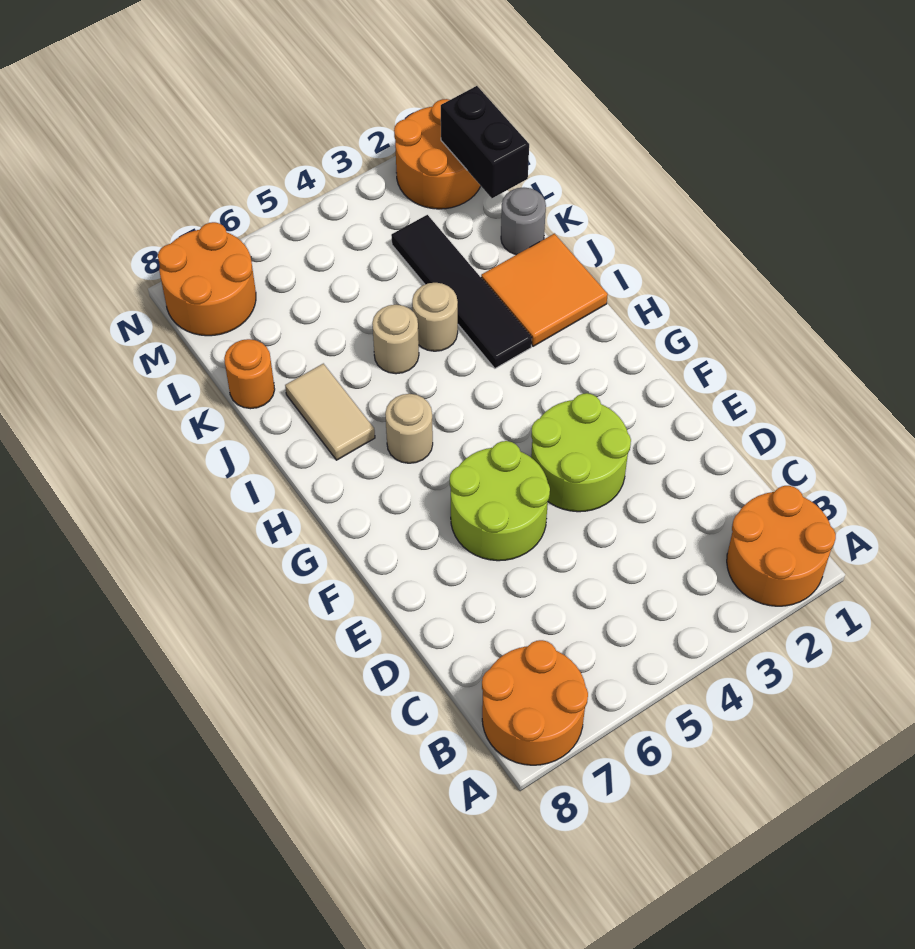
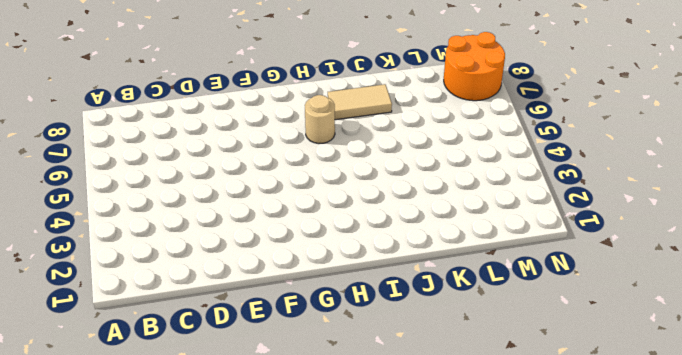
none -> orange 2x2 round brick [727,486,836,606]
none -> orange 2x2 round brick [482,640,588,765]
none -> lime 2x2 round brick [531,393,631,512]

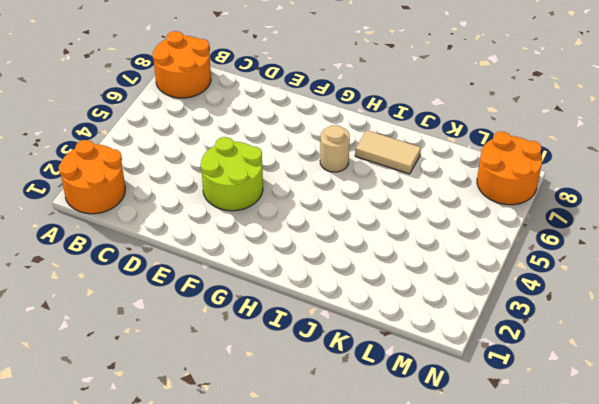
none -> lime 2x2 round brick [450,441,550,561]
none -> orange 2x2 tile [481,234,608,346]
none -> black 1x4 tile [391,215,532,368]

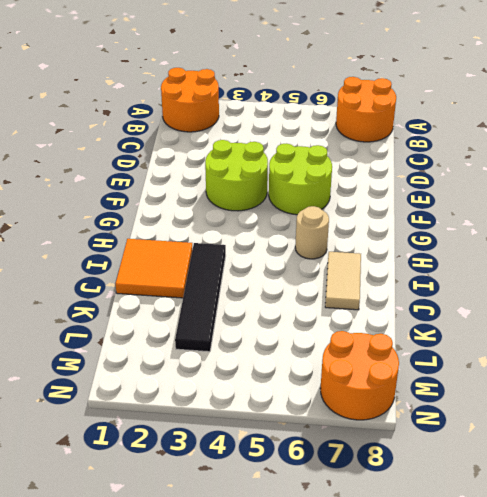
none -> tan 1x1 round brick [412,283,458,351]
none -> tan 1x1 round brick [372,305,419,374]
none -> grey 1x1 round brick [501,188,546,255]

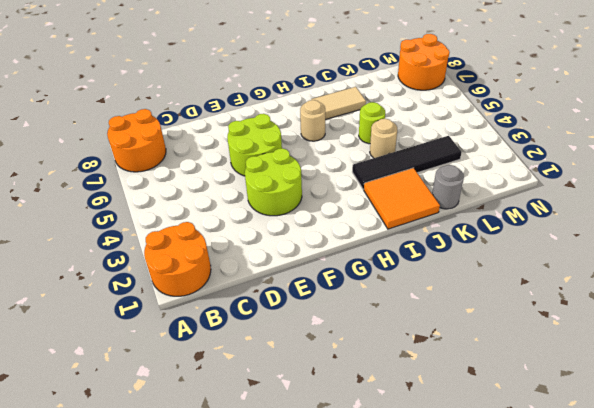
lime 1x1 round brick [359,102,385,144] -> tan 1x1 round brick [372,305,419,374]
none -> orange 1x1 round brick [224,339,275,409]
none -> orange 2x2 round brick [394,99,481,209]
none -> black 1x2 brick [441,86,529,198]

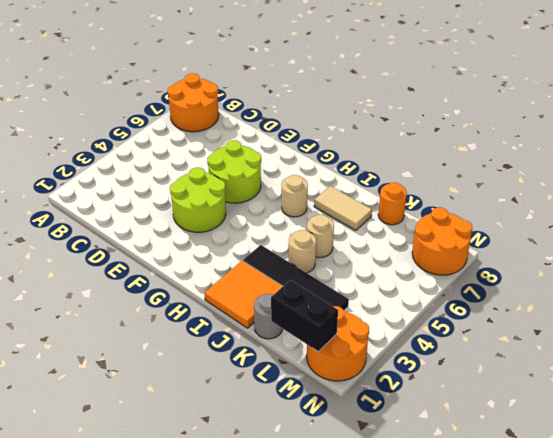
none -> orange 2x2 round brick [727,486,836,606]

